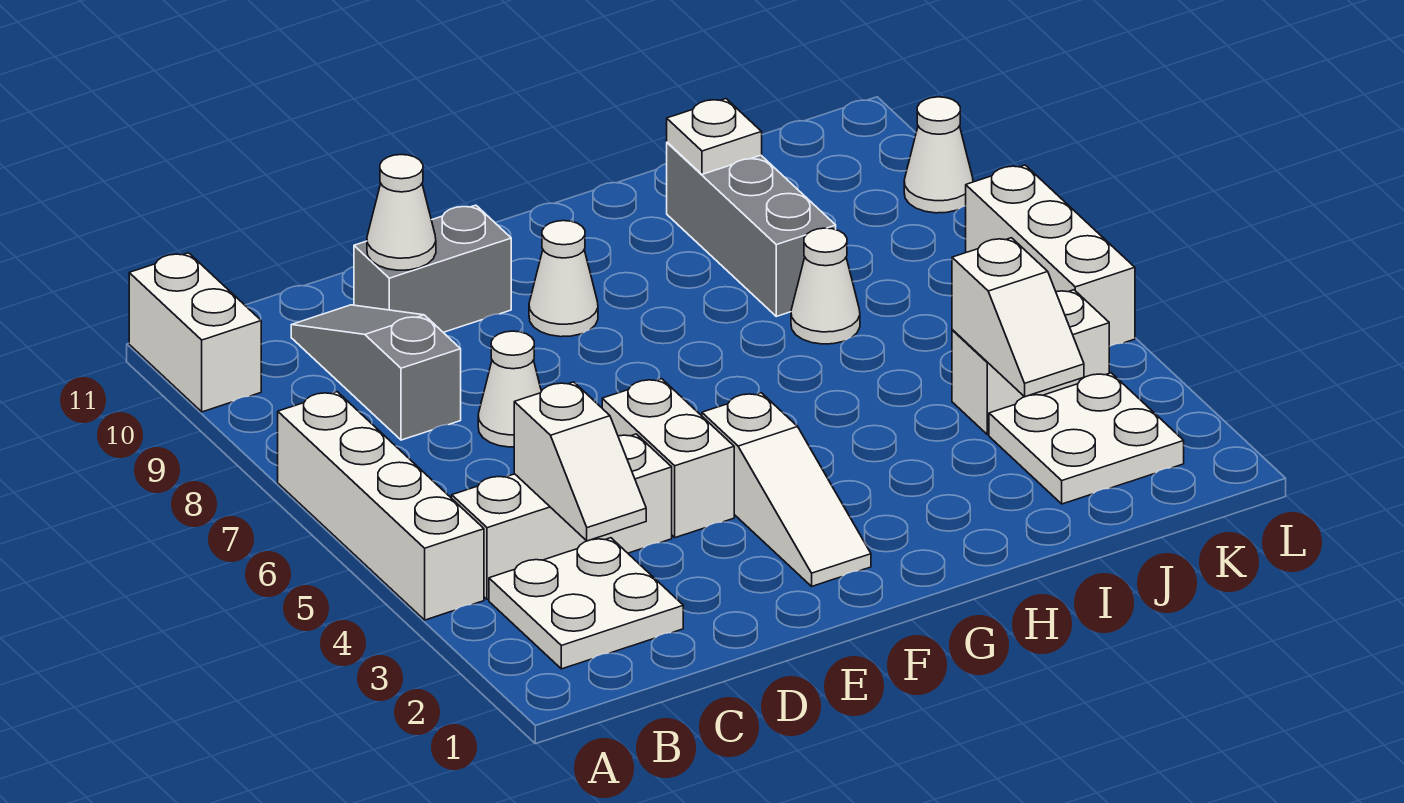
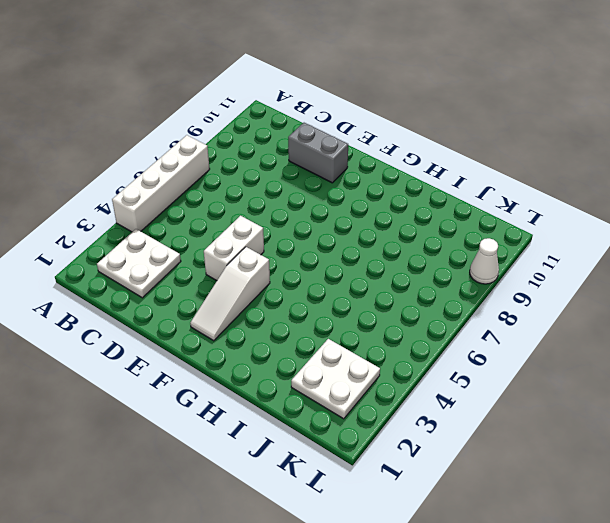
none -> white 1x2 brick [129,253,261,412]
none -> white 1x3 brick [452,434,672,600]
none -> grey 1x3 slope [291,305,461,440]

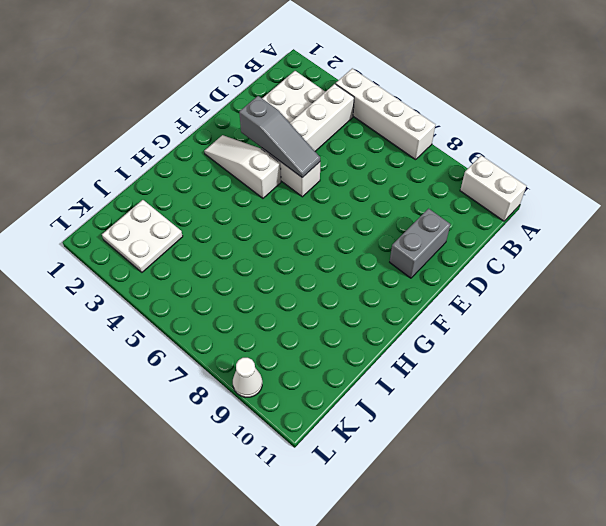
grey 1x3 slope [239,96,320,178] -> grey 1x3 slope moved to [291,305,461,440]
none -> white 1x1 cone [478,331,541,447]
none -> white 1x1 cone [529,221,598,337]
none -> white 1x1 cone [791,228,860,344]

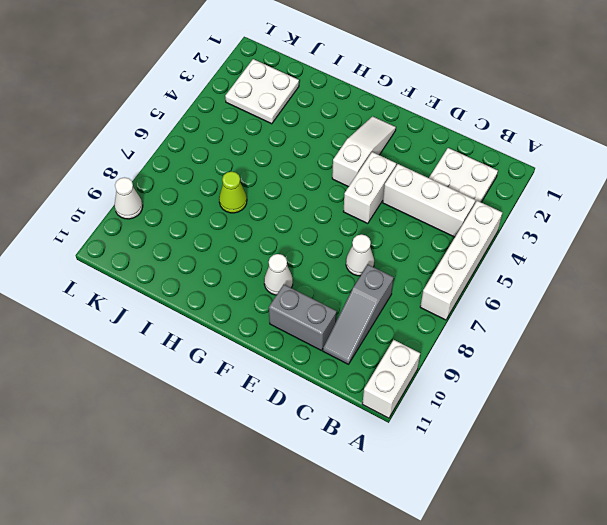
lime 1x1 cone [219,172,247,213] -> white 1x1 cone [791,228,860,344]
none -> grey 1x3 brick [667,142,836,316]
none -> white 1x2 brick [952,290,1109,435]
none -> white 1x3 brick [966,165,1135,347]

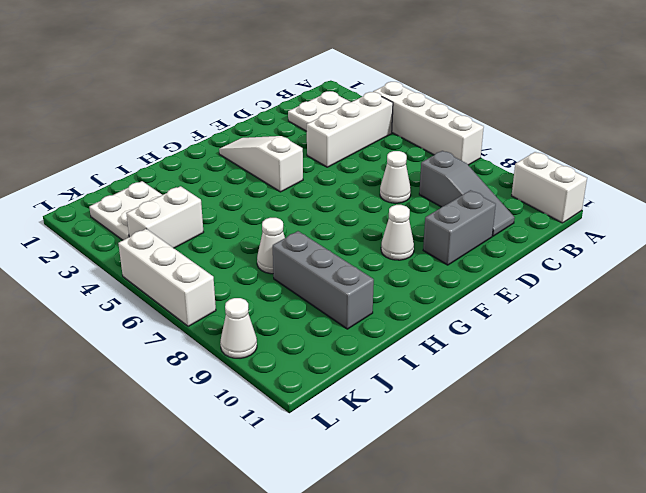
none -> white 1x2 brick [602,379,734,538]
none -> white 1x2 slope [514,382,646,541]
none -> white 1x1 cone [367,155,436,270]

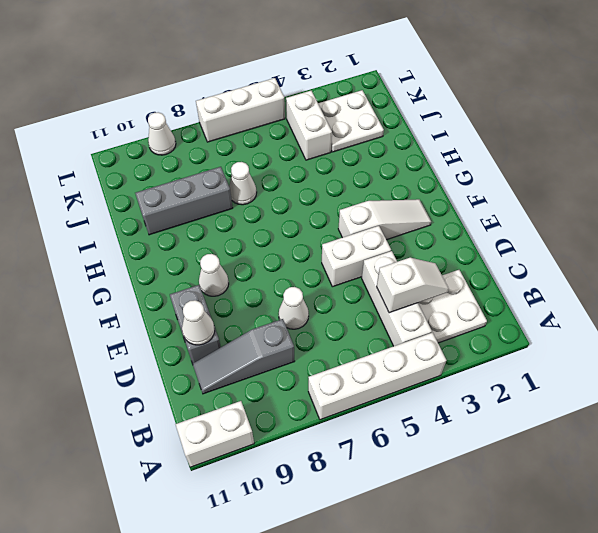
none -> white 1x1 plate [667,99,762,174]
none -> white 1x2 slope [952,238,1084,397]

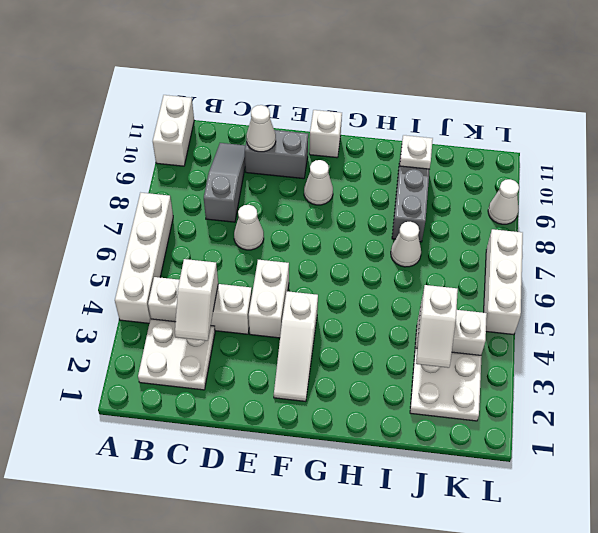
white 1x1 brick [309,110,342,158] -> none

